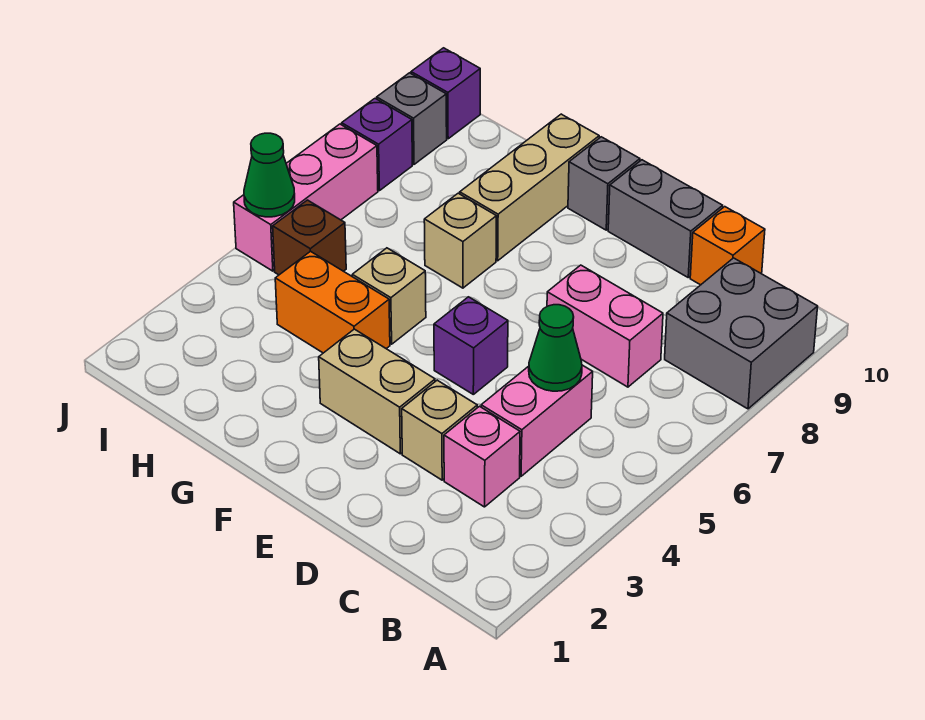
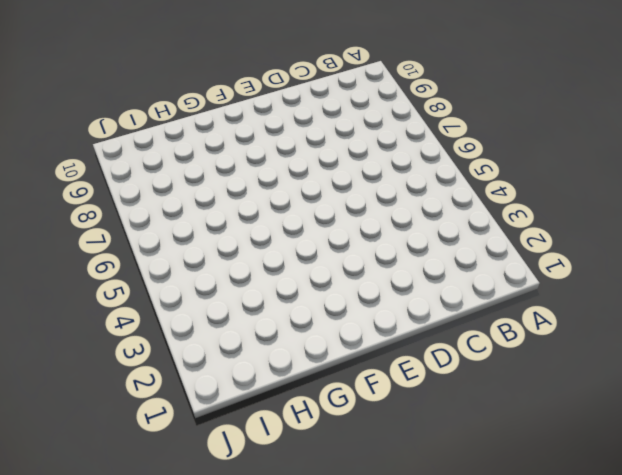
none -> grey 2x2 brick [665,258,818,409]
none -> pink 1x1 brick [444,406,520,507]
none -> pink 1x2 brick [481,365,593,476]

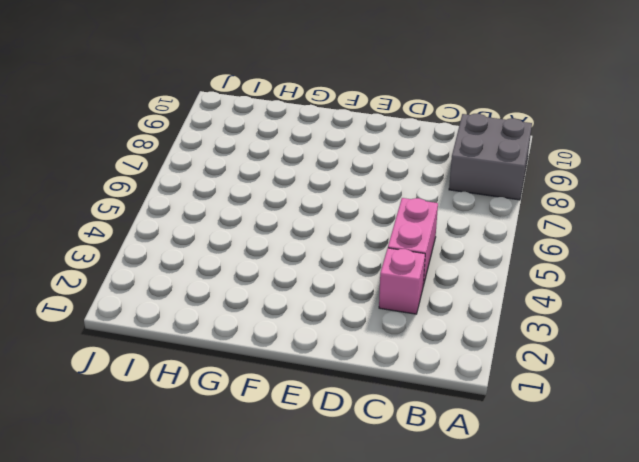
none -> pink 1x2 brick [547,265,663,387]
none -> orange 1x1 brick [690,207,765,285]
none -> tan 1x1 brick [402,380,477,480]

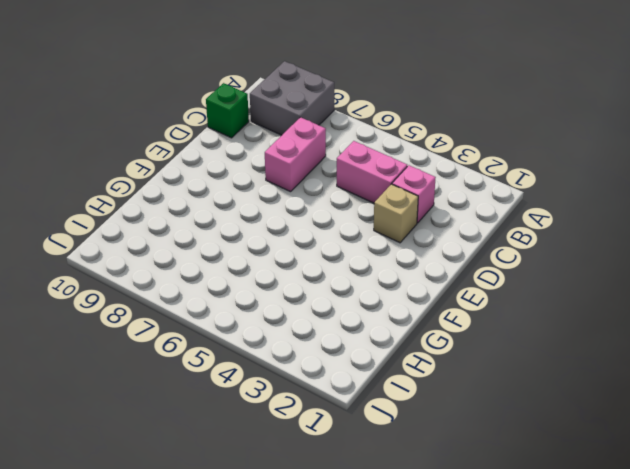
green 1x1 brick [206,83,249,138] -> orange 1x1 brick [690,207,765,285]
none -> grey 1x2 brick [608,160,723,277]
none -> tan 1x2 brick [319,329,435,454]
none -> purple 1x1 brick [434,297,508,394]

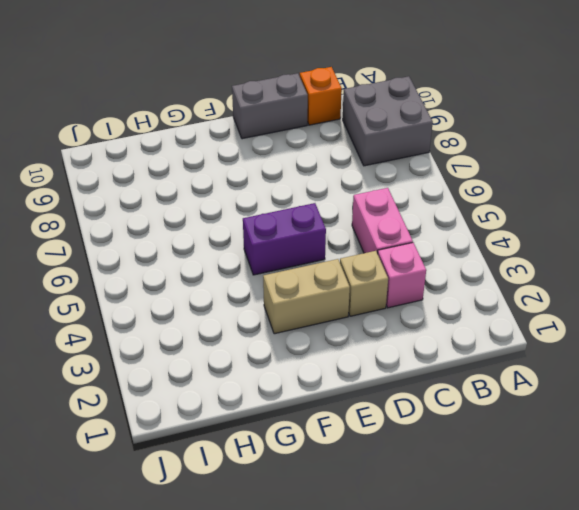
purple 1x2 brick [243,203,326,275] -> purple 1x1 brick [434,297,508,394]
none -> pink 1x2 brick [547,265,663,387]
none -> grey 1x1 brick [568,137,640,230]
none -> orange 1x2 brick [275,251,390,353]

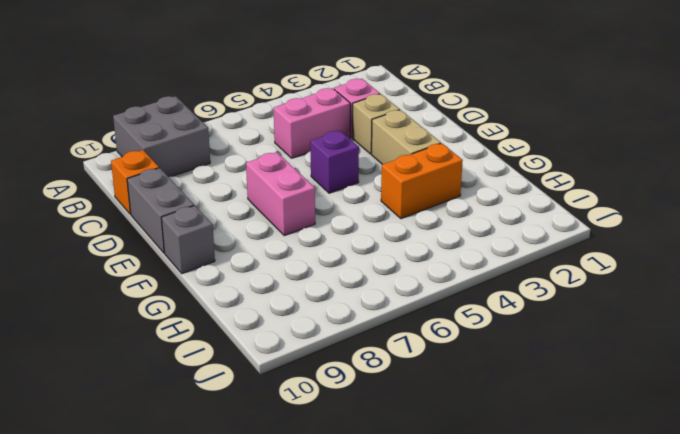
pink 1x2 brick [246,152,315,236] -> pink 1x2 brick moved to [547,265,663,387]
orange 1x2 brick [381,143,463,219] -> orange 1x2 brick turned to [275,251,390,353]
none -> tan 1x1 brick [352,248,426,344]
none -> tan 1x1 brick [424,193,497,288]
none -> tan 1x3 brick [460,114,599,261]

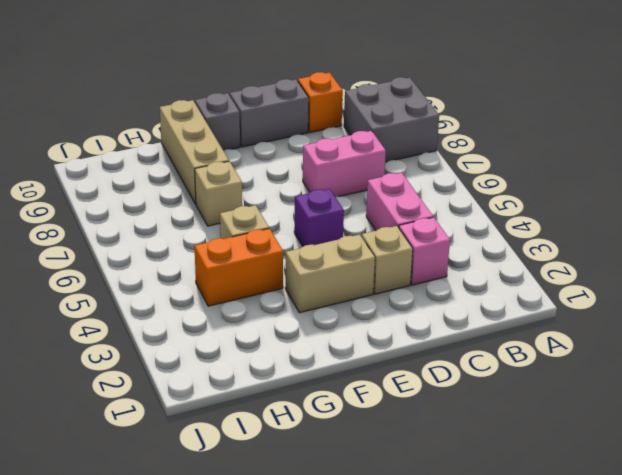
none -> brown 1x1 brick [273,200,346,275]
none -> pink 1x3 brick [234,124,378,271]
none -> purple 1x1 brick [342,99,412,191]

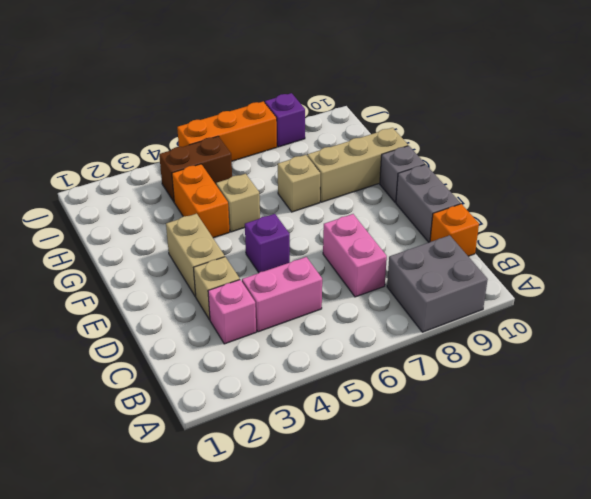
brown 1x2 brick [159,136,232,201] -> brown 1x1 brick [273,200,346,275]
orange 1x3 brick [177,101,277,161] -> pink 1x3 brick [234,124,378,271]
none -> grey 1x1 brick [377,73,447,164]
none -> purple 1x1 brick [411,48,480,139]
none -> green 1x1 cone [529,305,582,391]

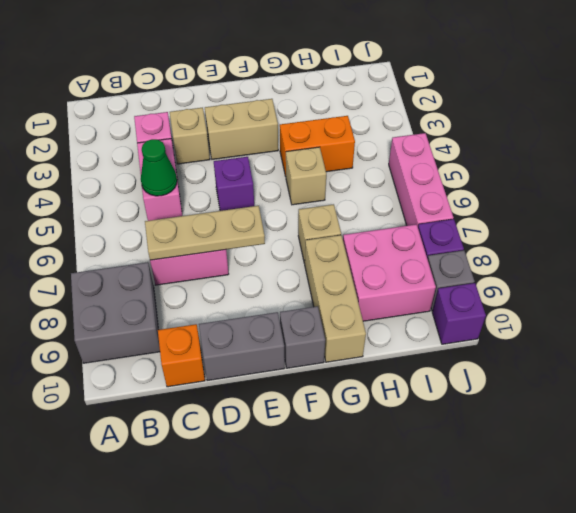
tan 1x3 plate [145,206,265,260] -> none
pink 2x2 brick [343,224,436,321] -> none
none -> brown 1x1 brick [273,200,346,275]
none -> green 1x1 cone [244,133,295,217]

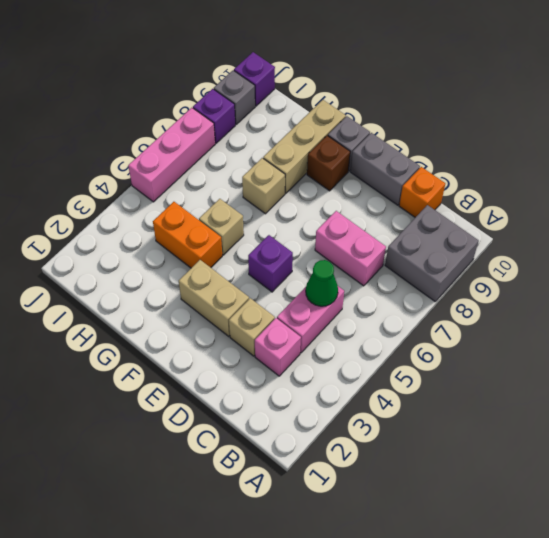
brown 1x1 brick [307,136,350,191] -> brown 1x1 brick moved to [273,200,346,275]
none -> green 1x1 cone [244,133,295,217]

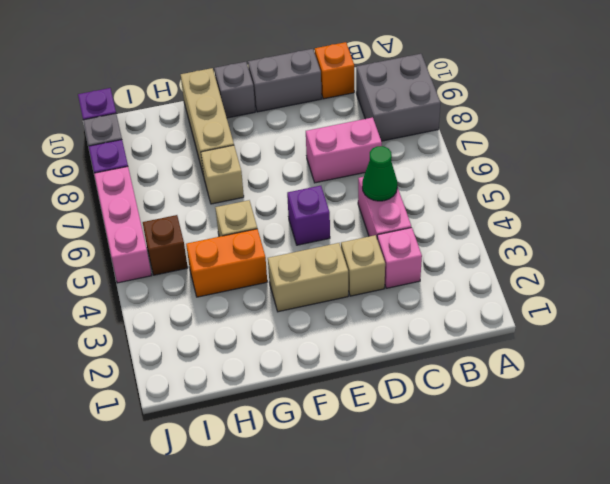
none -> green 1x1 cone [244,133,295,217]

